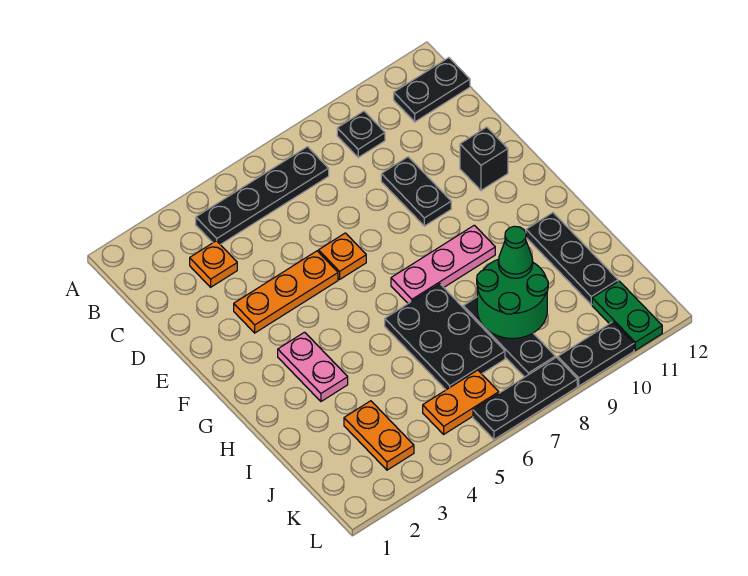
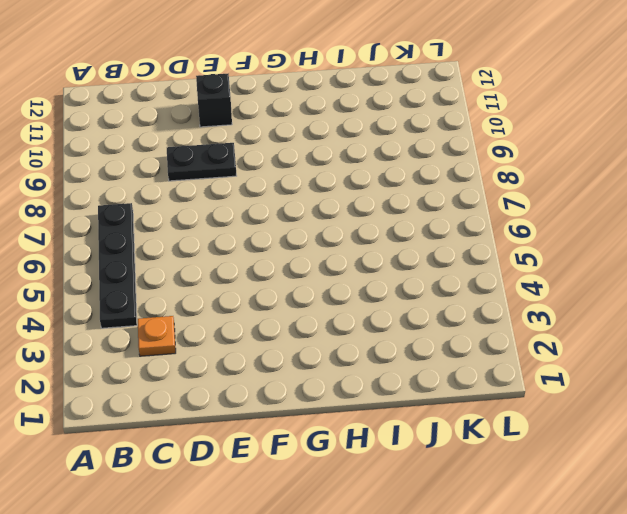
none -> black 1x1 plate [337,111,385,157]
none -> black 1x2 plate [394,58,470,122]
none -> orange 1x3 plate [234,251,338,333]

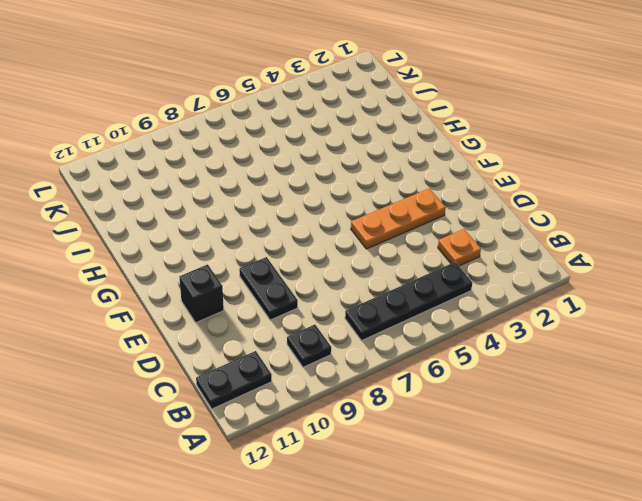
none -> orange 1x1 plate [319,233,366,279]
none -> pink 1x2 plate [278,332,348,401]
none -> pink 1x3 plate [391,225,495,303]

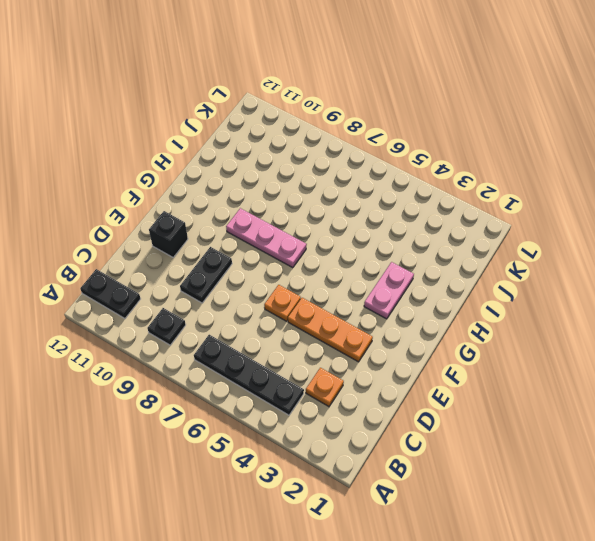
none -> black 2x3 plate [385,284,505,390]
none -> black 1x3 plate [526,213,618,305]
none -> black 1x3 plate [463,297,555,377]

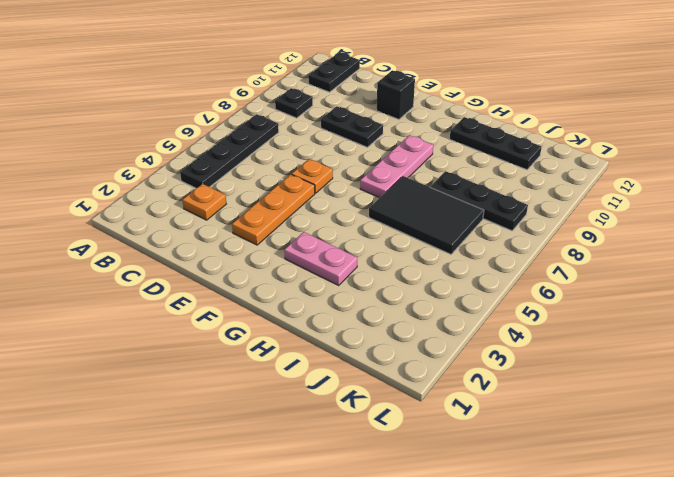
black 2x3 tile [369,176,484,254] -> black 2x3 plate [385,284,505,390]
none -> orange 1x2 plate [344,401,414,470]
none -> orange 1x2 plate [423,370,499,434]
none -> green 1x2 plate [592,281,662,350]

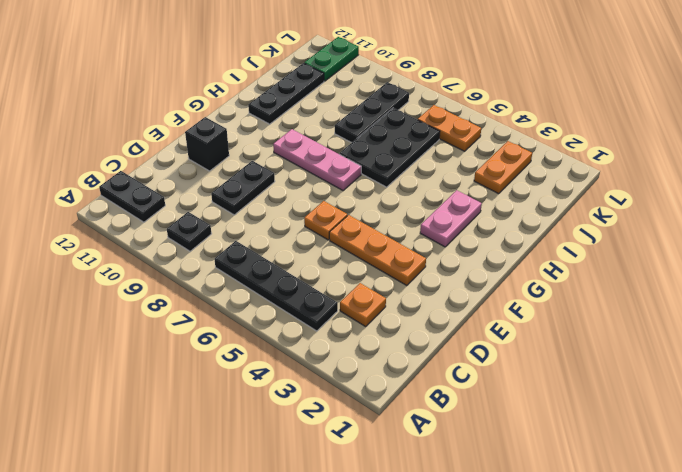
none -> black 1x3 plate [473,357,577,439]
none -> black 1x2 plate [558,322,634,386]
none -> green 2x2 round brick [477,259,548,339]

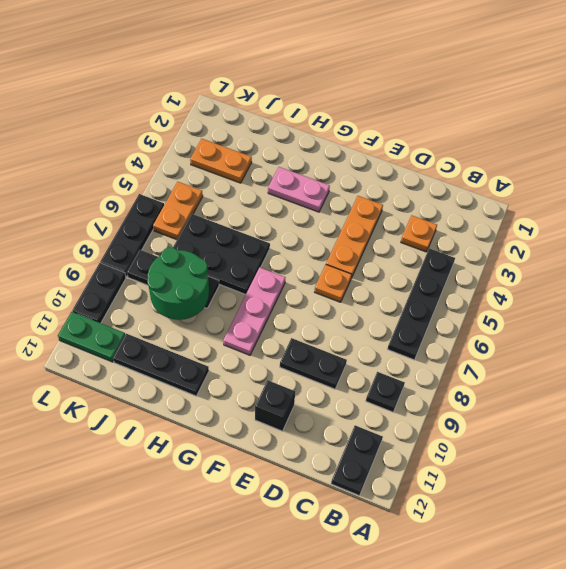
none -> green 1x1 cone [498,226,533,278]

